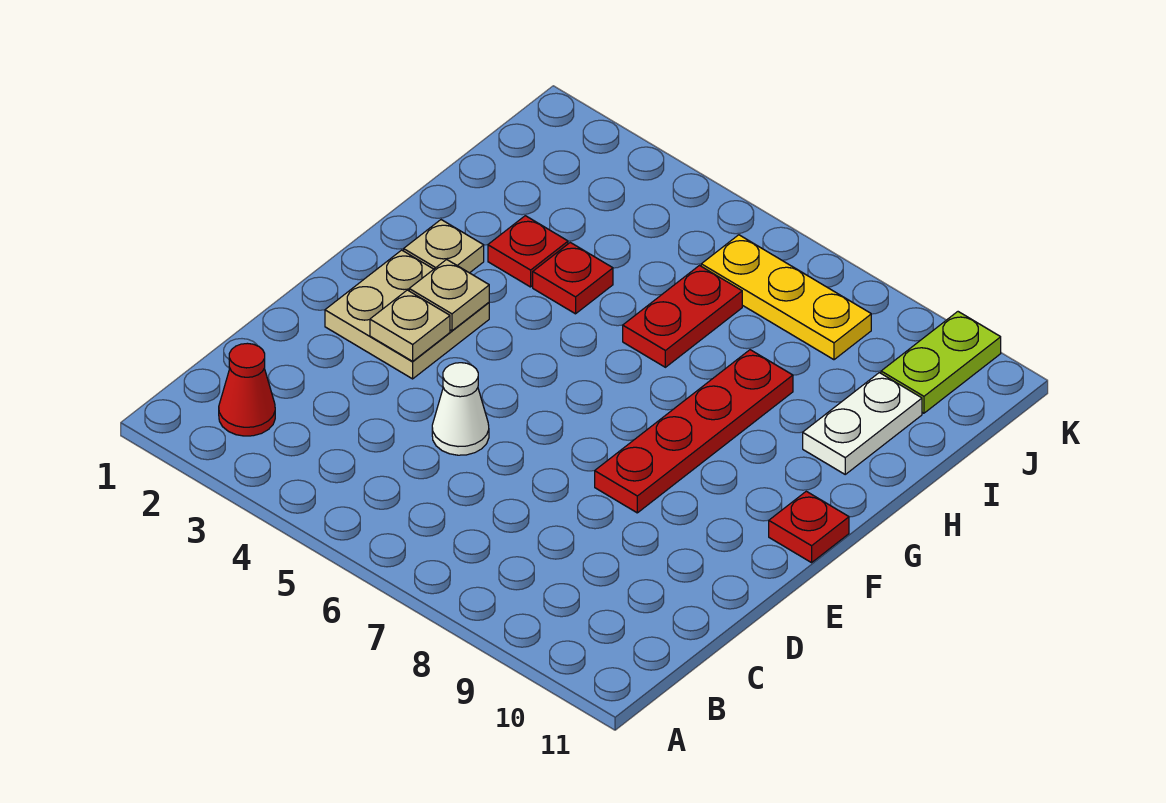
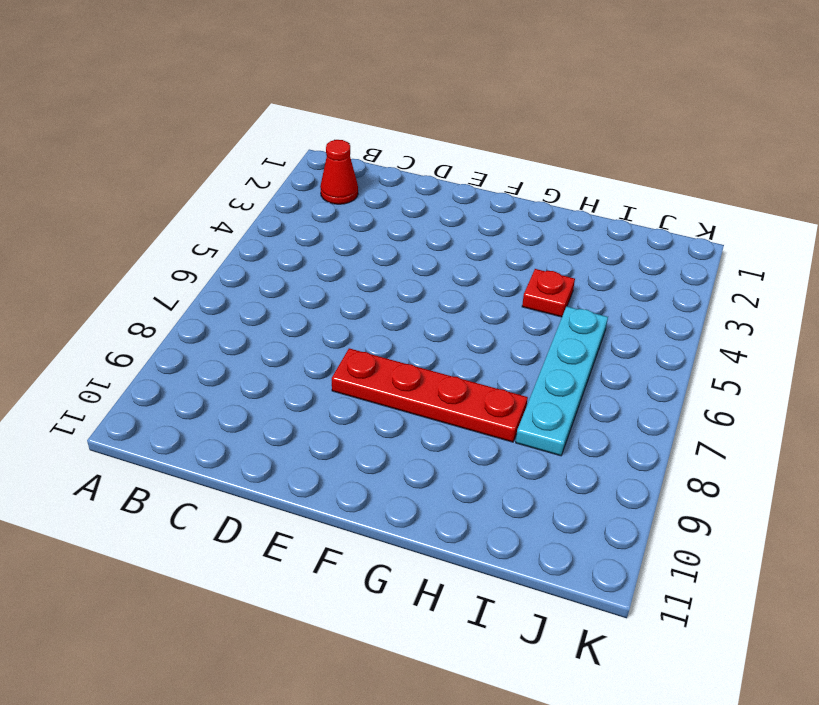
cyan 1x4 plate [516,306,608,456] -> red 1x2 plate [623,266,742,367]
none -> white 1x1 cone [432,363,489,455]
none -> tan 2x2 plate [325,250,489,379]
none -> red 1x1 plate [769,491,849,563]

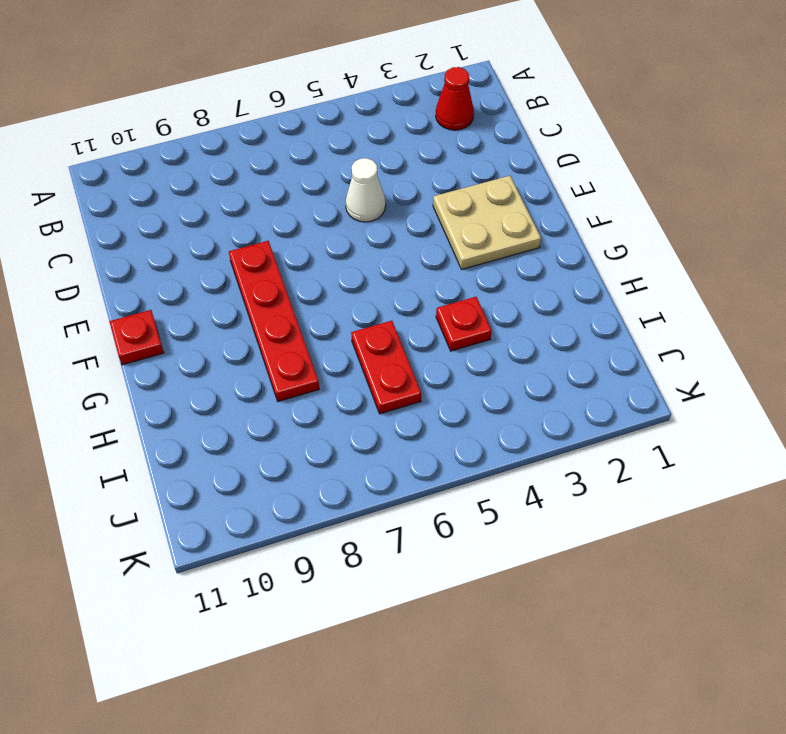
none -> tan 1x1 plate [404,220,484,273]
none -> red 1x1 plate [488,216,568,287]
none -> white 1x2 plate [803,373,922,474]

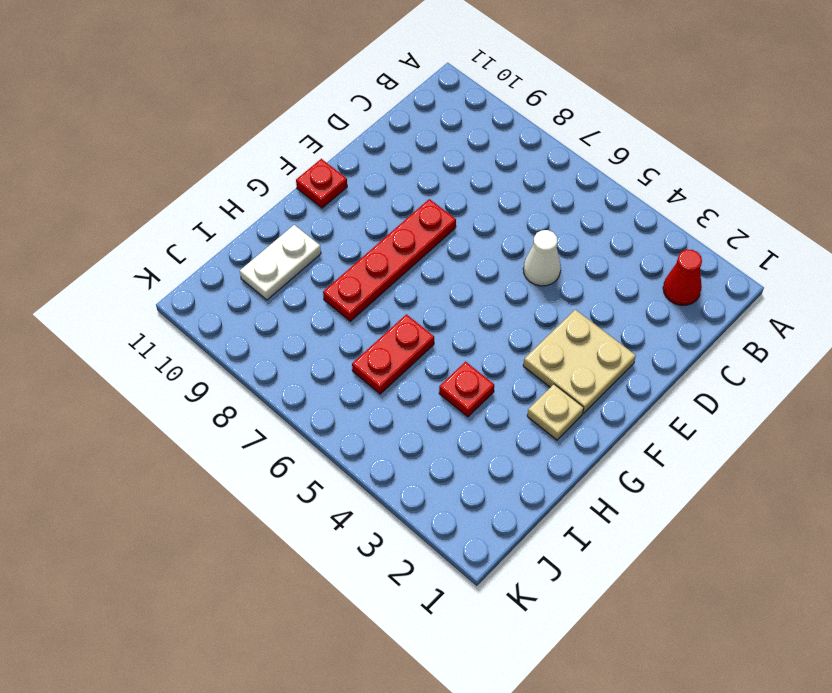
none -> red 1x1 plate [488,216,568,287]
none -> yellow 1x3 plate [701,235,871,360]
none -> lime 1x2 plate [881,312,1001,413]

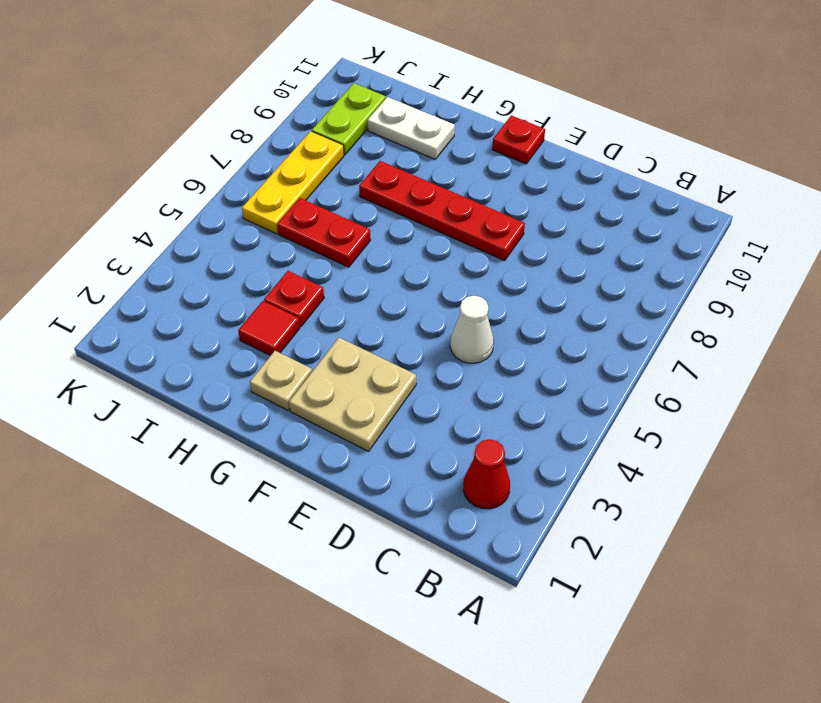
red 1x1 tile [238,301,300,356] -> red 1x1 plate [488,216,568,287]
lime 1x2 plate [312,83,386,155] -> lime 1x2 plate turned to [881,312,1001,413]
none -> tan 1x1 plate [370,290,450,361]
none -> tan 1x1 plate [409,259,489,331]

